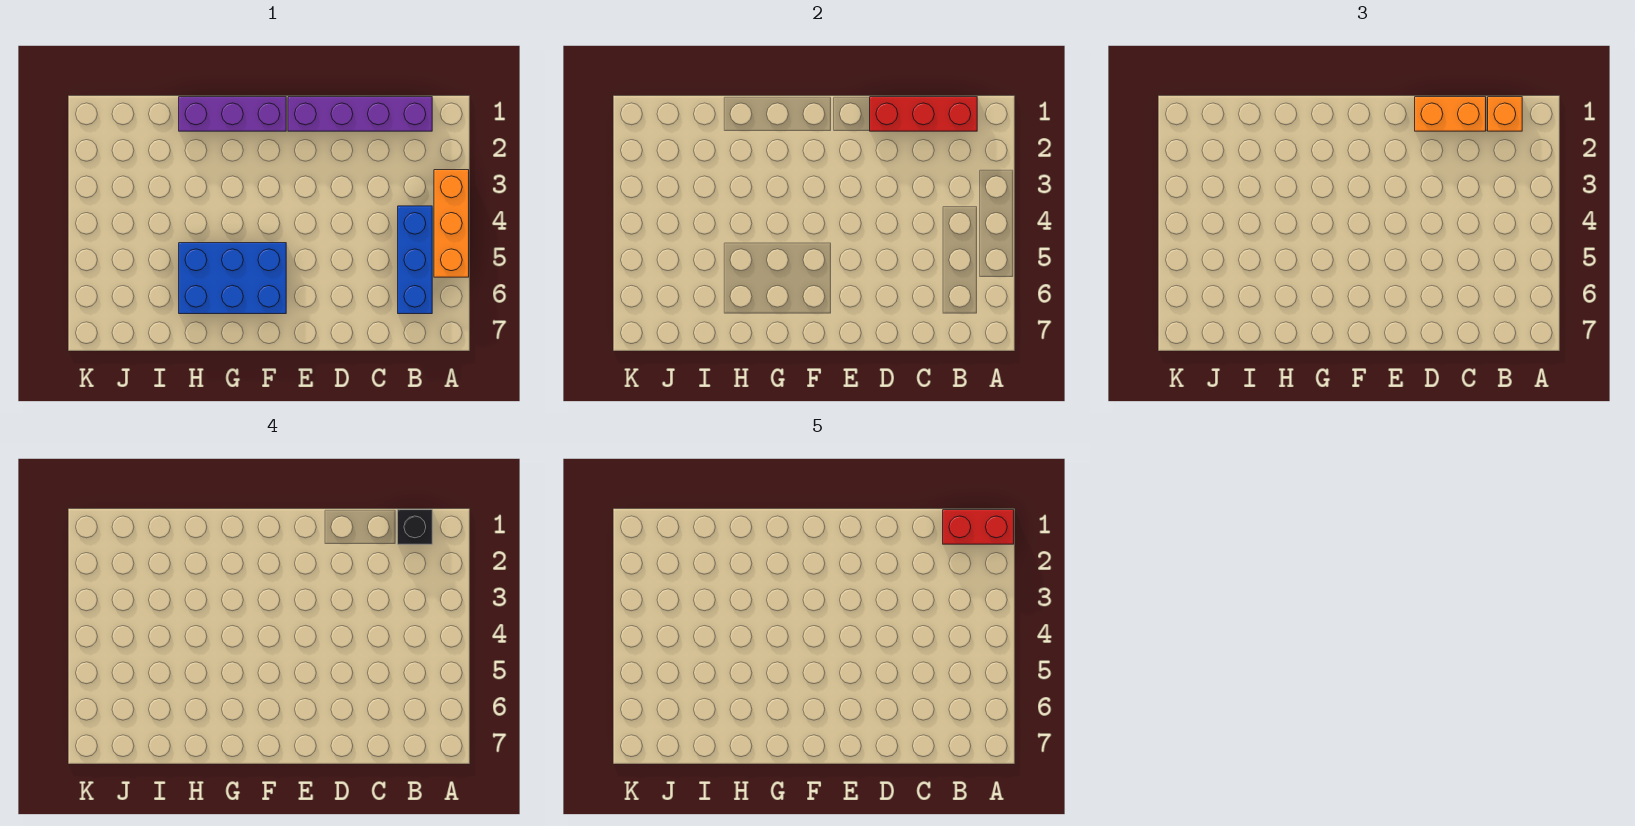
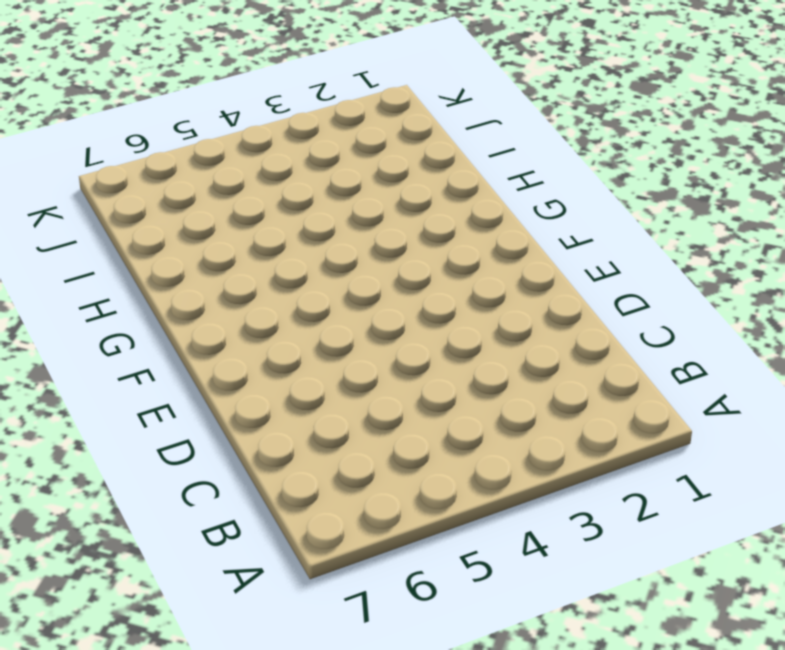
none -> orange 1x3 brick [434,170,469,277]
none -> purple 1x4 brick [288,97,432,131]

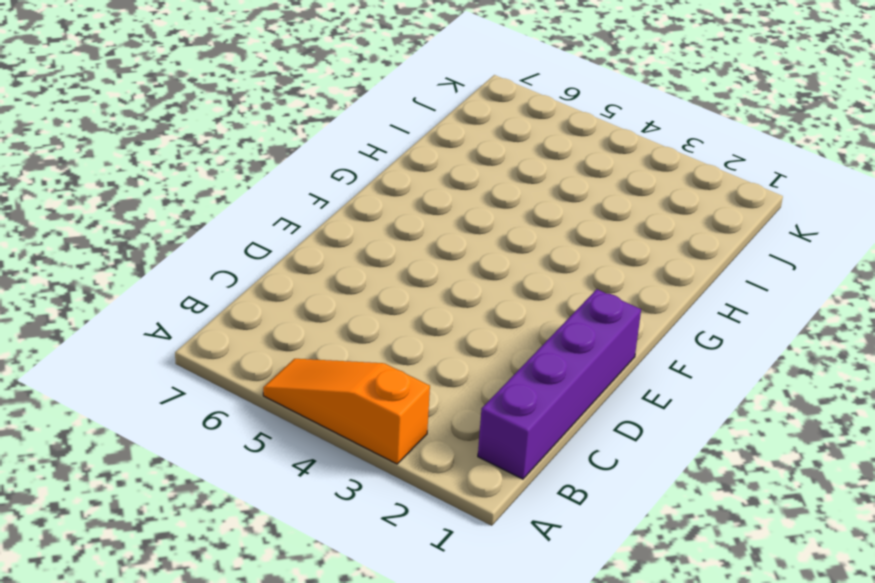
orange 1x3 slope [263,359,430,464] -> orange 1x3 brick [434,170,469,277]
none -> blue 1x3 brick [398,206,432,314]
none -> purple 1x3 brick [179,97,286,131]

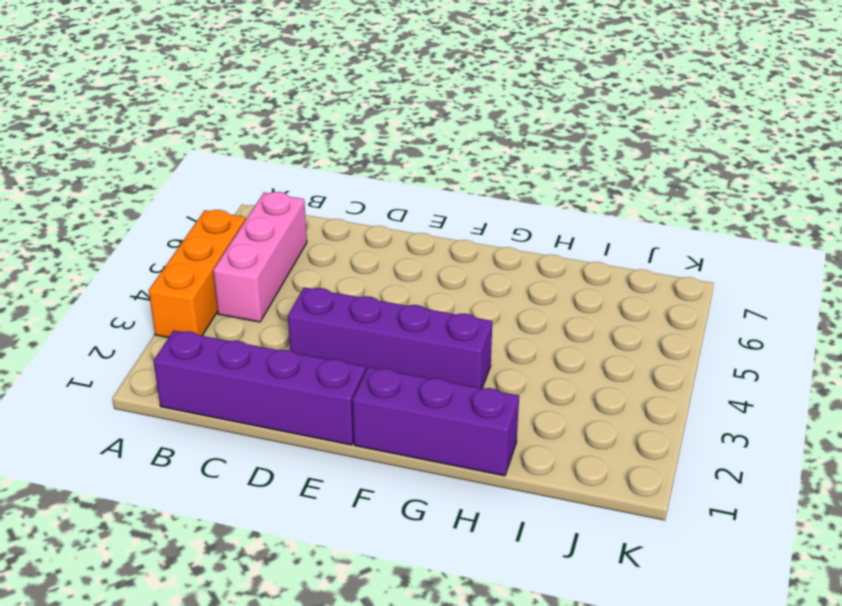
pink 1x3 brick [213,192,307,322] -> blue 1x3 brick [398,206,432,314]
purple 1x4 brick [288,287,492,388] -> none
none -> blue 2x3 brick [179,243,286,314]
none -> red 1x3 brick [870,97,977,131]

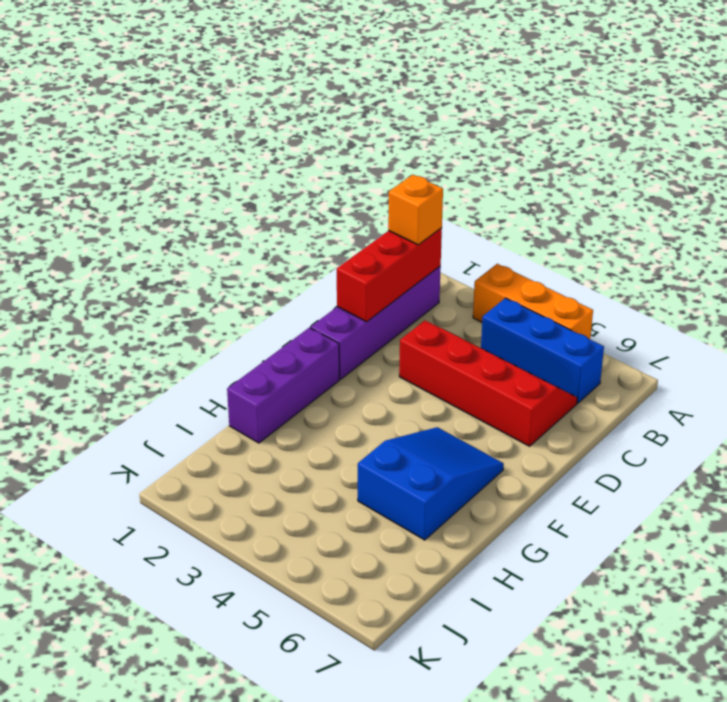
red 2x4 slope [399,321,577,446] -> none
blue 2x3 slope [358,427,504,540] -> blue 2x3 brick [179,243,286,314]
none -> orange 1x2 brick [1415,97,1486,131]
none -> black 1x1 brick [398,510,432,544]

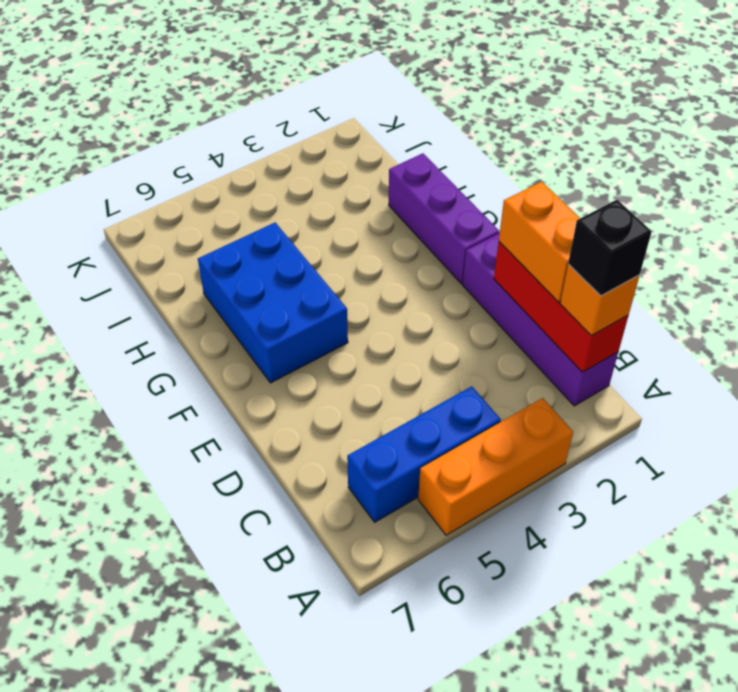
none -> red 1x2 brick [943,510,1014,544]

